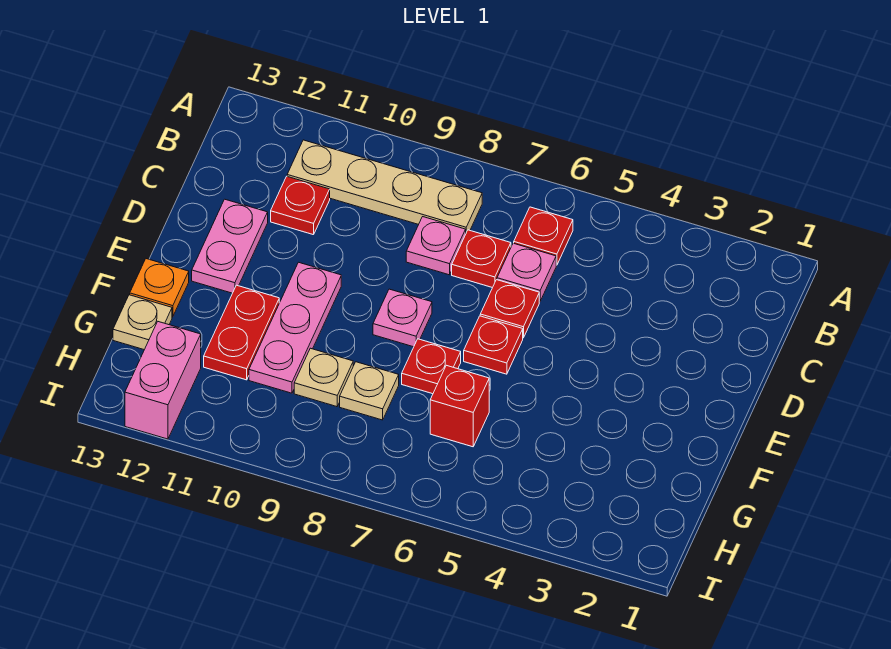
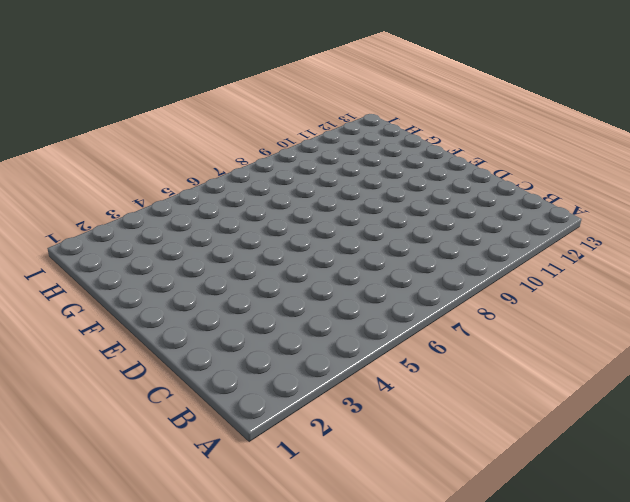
none -> red 1x1 plate [514,207,573,265]
none -> tan 1x4 plate [287,140,482,232]
none -> pink 1x1 plate [497,243,556,302]

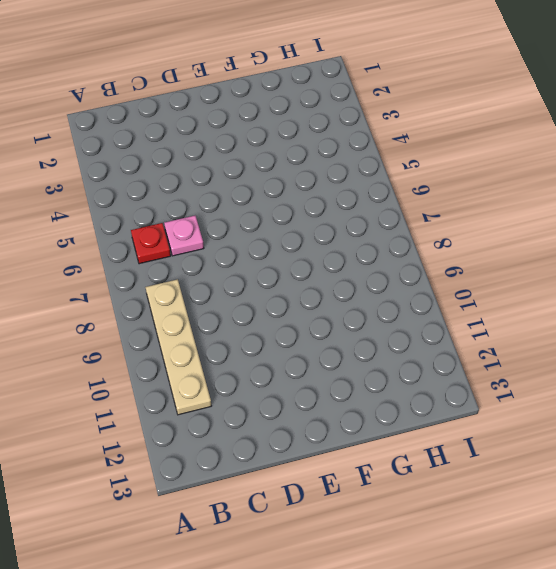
none -> red 1x1 plate [452,230,511,288]
none -> pink 1x1 plate [406,217,466,275]
none -> red 1x1 plate [271,177,330,235]

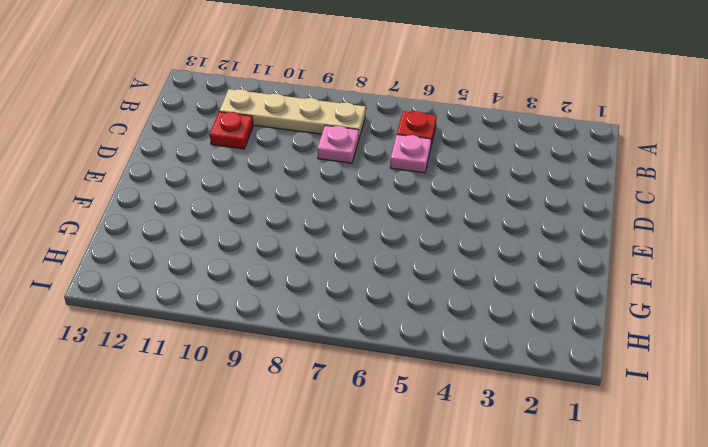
none -> red 1x1 plate [452,230,511,288]
none -> red 1x1 plate [480,280,539,338]
none -> pink 1x2 plate [192,199,268,293]

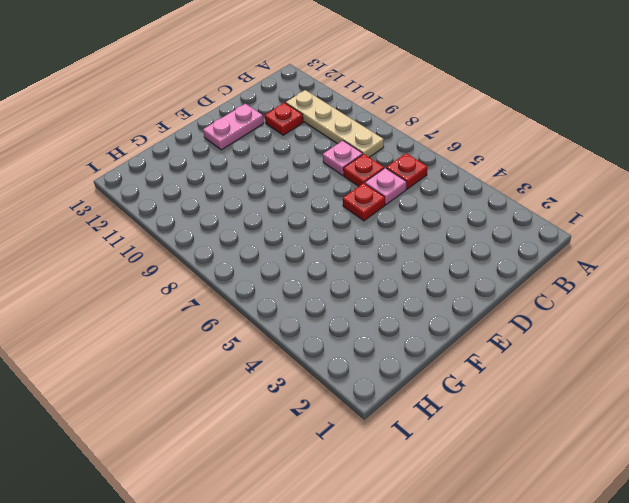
none -> red 1x1 plate [464,316,523,374]
none -> pink 1x1 plate [373,289,432,347]
none -> pink 1x3 plate [249,262,341,393]

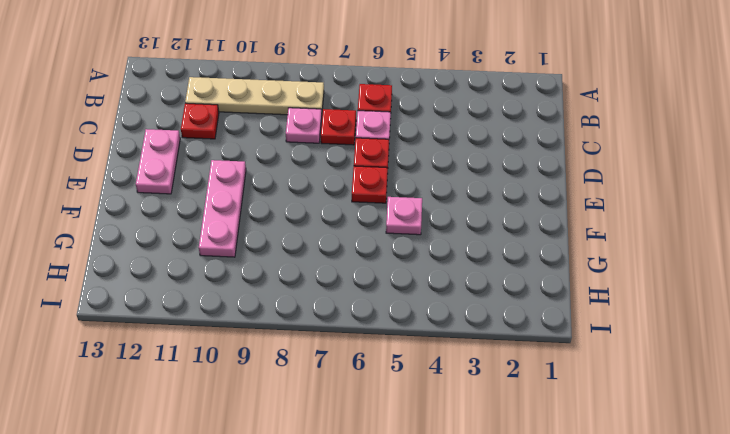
pink 1x1 plate [386,197,422,235] -> pink 1x1 plate moved to [373,289,432,347]
none -> red 1x1 plate [402,339,461,394]
none -> red 1x2 plate [204,285,279,380]
none -> orange 1x1 plate [130,259,189,317]

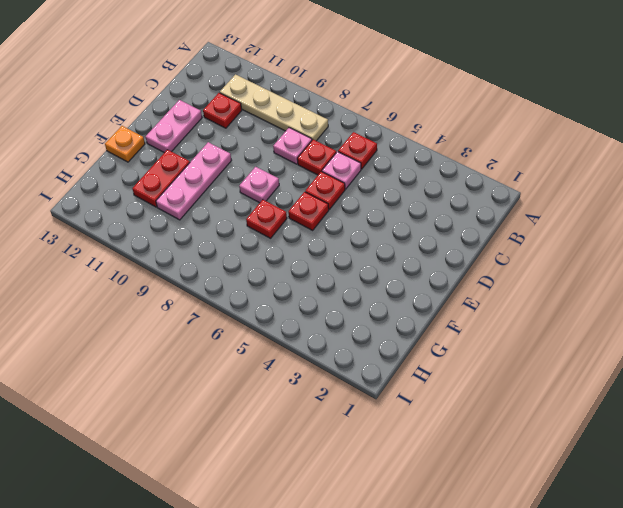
none -> red 1x1 brick [430,365,489,447]
none -> tan 1x1 plate [340,362,399,420]
none -> tan 1x1 plate [294,348,353,407]

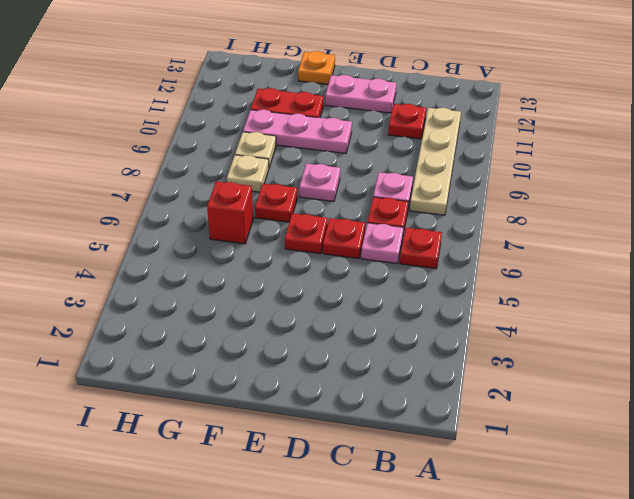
none -> tan 1x1 plate [113,295,172,350]
none -> pink 1x2 brick [125,322,201,439]

